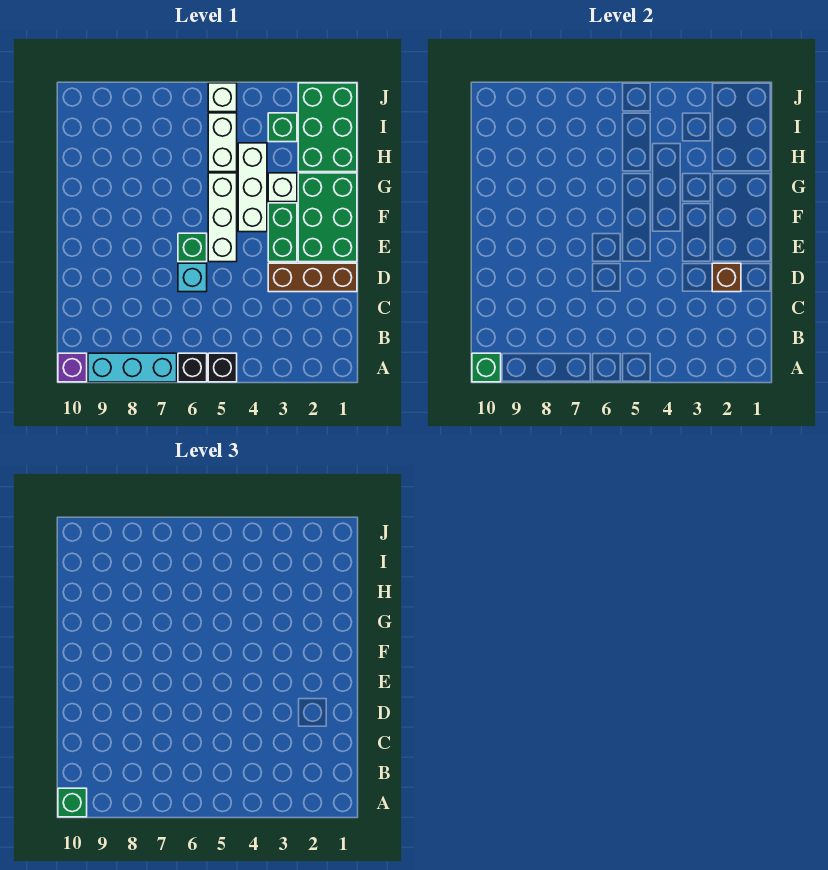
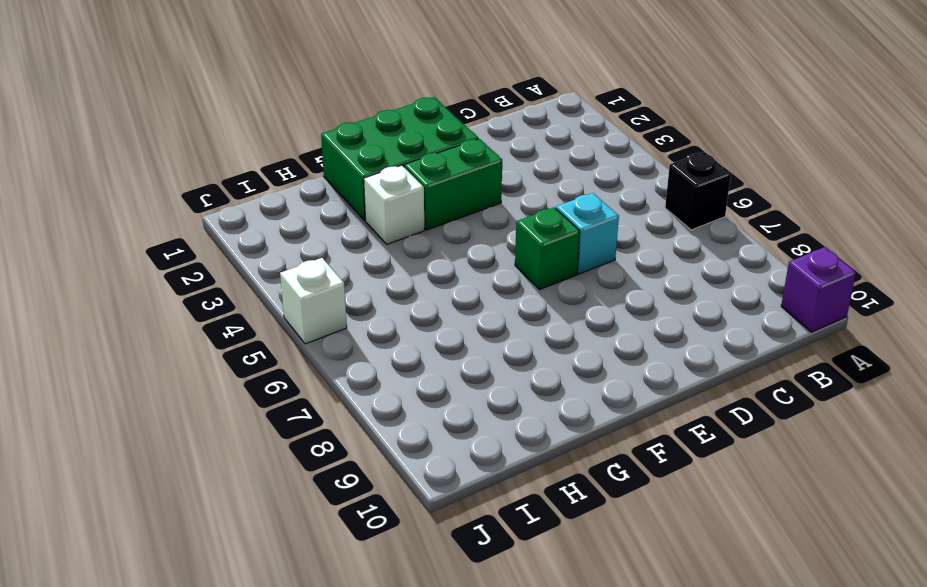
none -> black 1x1 brick [208,353,237,382]
none -> cyan 1x3 brick [88,353,177,382]
none -> brown 1x3 brick [268,263,357,292]

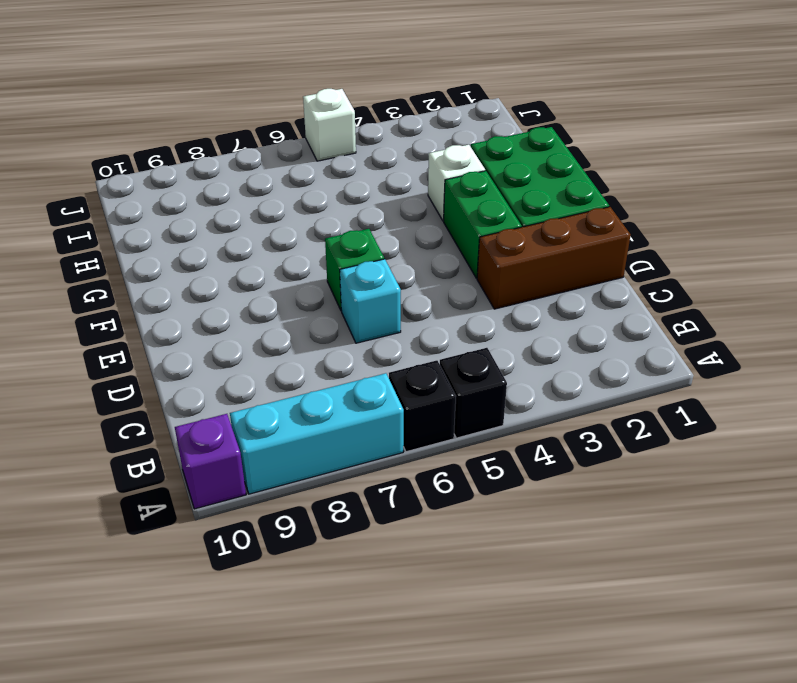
none -> white 1x3 brick [208,173,237,262]
none -> white 1x3 brick [238,143,267,232]
none -> green 2x3 brick [298,83,357,172]

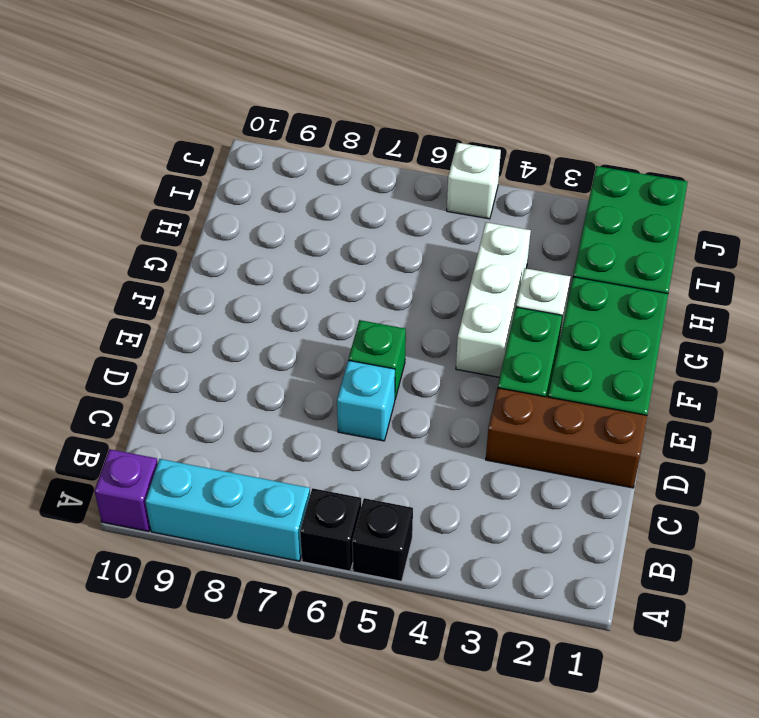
none -> white 1x3 brick [208,173,237,262]
none -> white 1x2 brick [208,113,237,172]
none -> green 1x1 brick [268,113,297,142]

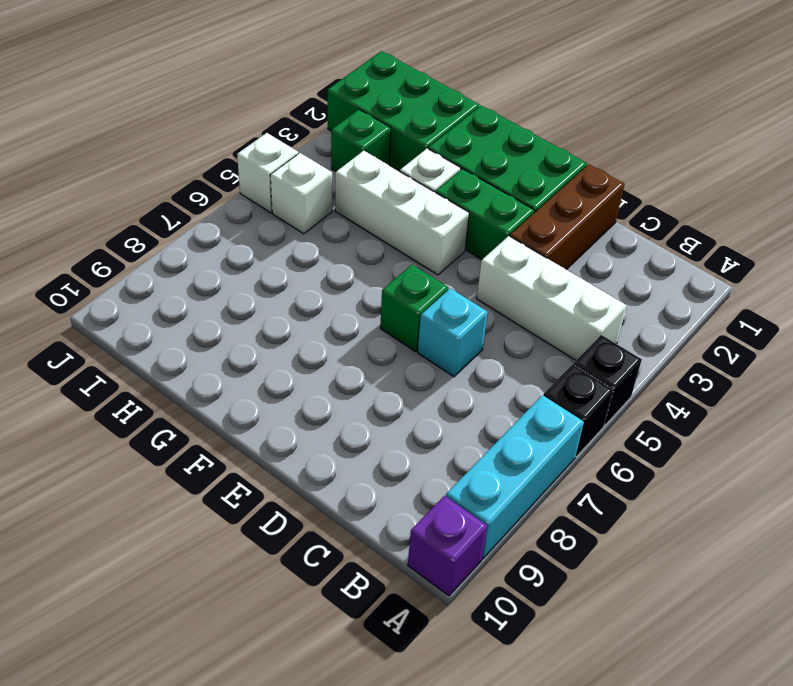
white 1x3 brick [477,236,627,360] -> white 1x3 brick moved to [208,173,237,262]
white 1x1 brick [270,153,332,234] -> white 1x2 brick [208,113,237,172]
none -> green 1x1 brick [472,353,501,382]
none -> brown 1x1 brick [712,263,741,292]
none -> green 1x1 brick [58,788,87,817]

